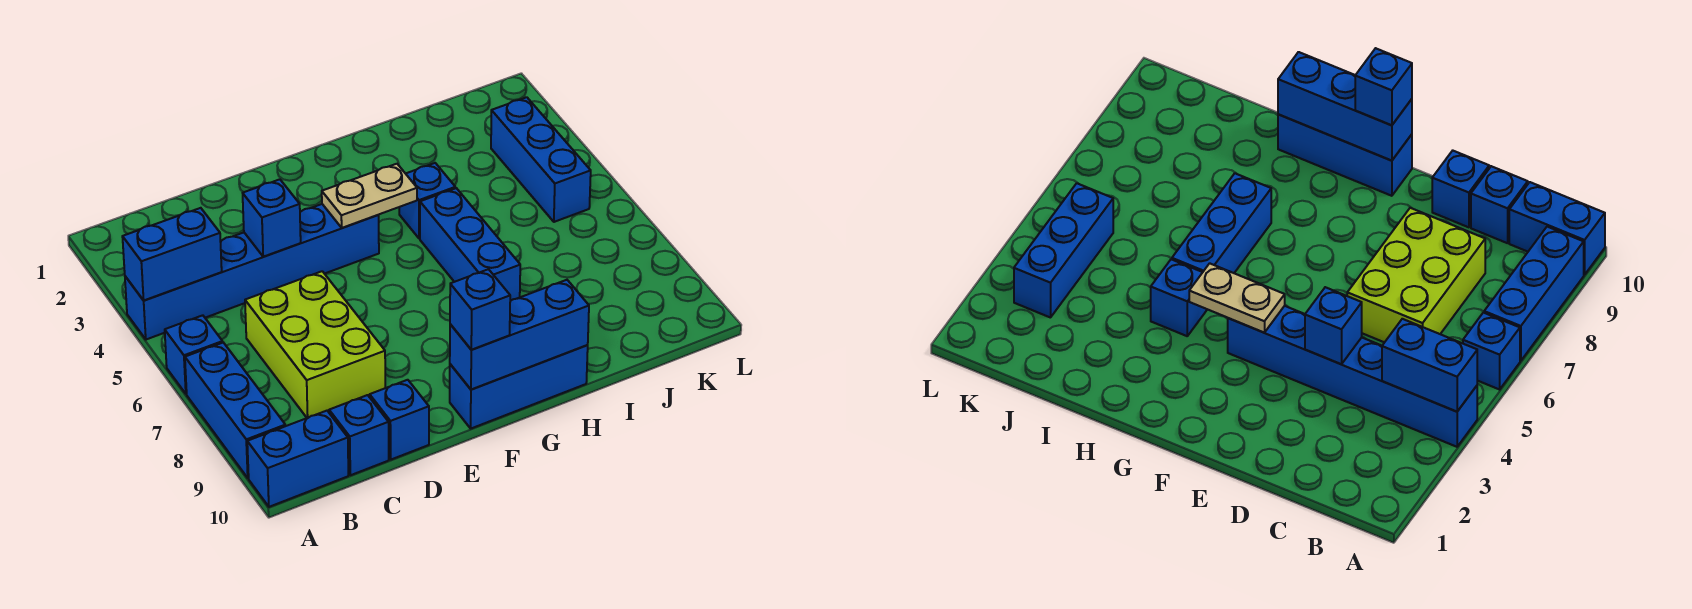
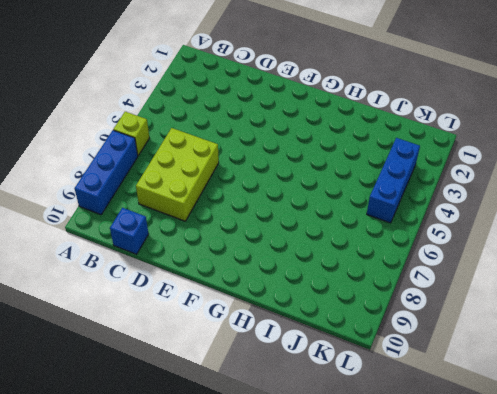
lime 1x1 brick [113,112,149,155] -> blue 1x1 brick [165,315,223,394]
none -> blue 1x6 brick [125,204,379,339]
none -> blue 1x2 brick [247,411,348,507]
none -> blue 1x1 brick [370,380,429,460]

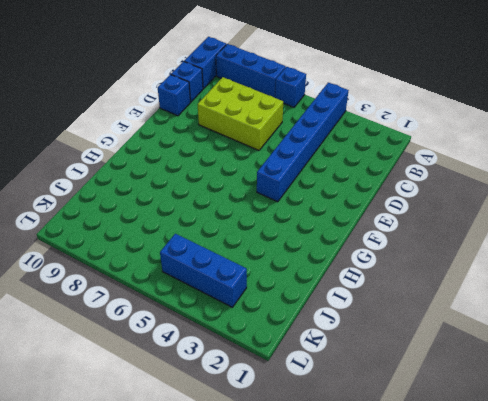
none -> blue 1x3 brick [450,345,588,428]
none -> blue 1x1 brick [399,163,455,239]
none -> blue 1x3 brick [420,188,520,301]

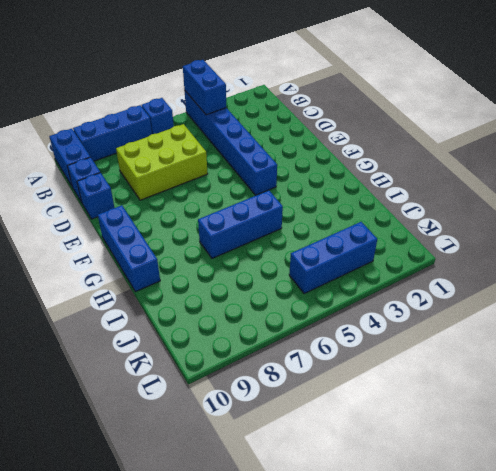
none -> blue 1x1 brick [399,163,455,239]
none -> blue 1x1 brick [243,179,301,257]
none -> tan 1x2 plate [322,164,417,228]

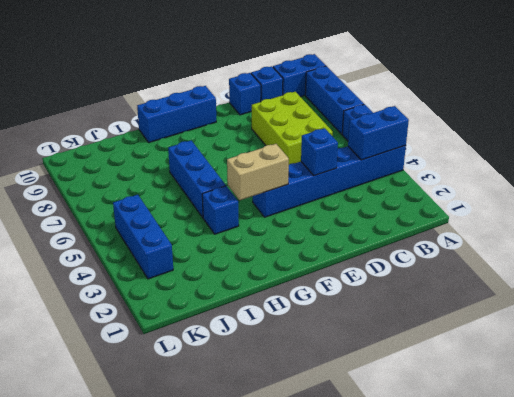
tan 1x2 brick [227,144,289,200] -> tan 1x2 plate [322,164,417,228]
none -> blue 1x3 brick [450,280,589,389]
none -> blue 1x1 brick [450,269,510,350]

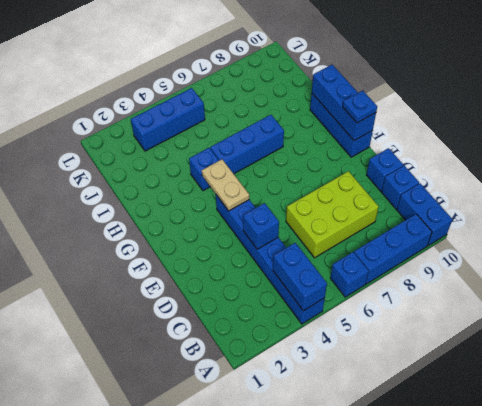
blue 1x1 plate [343,90,377,123] -> blue 1x1 brick [450,269,510,350]

